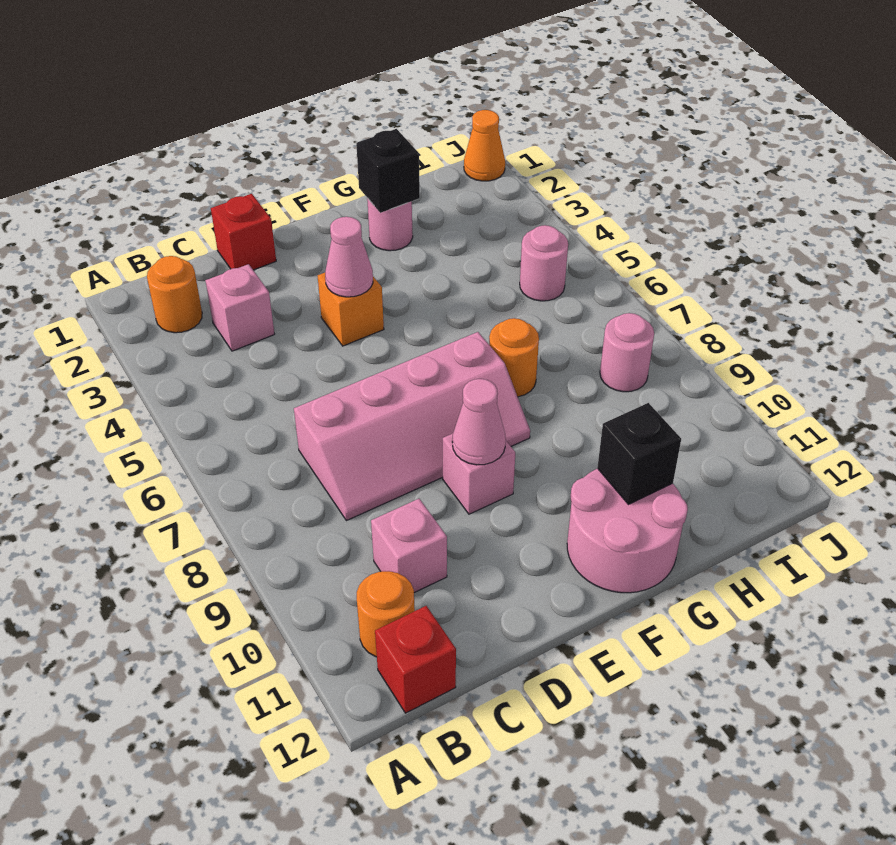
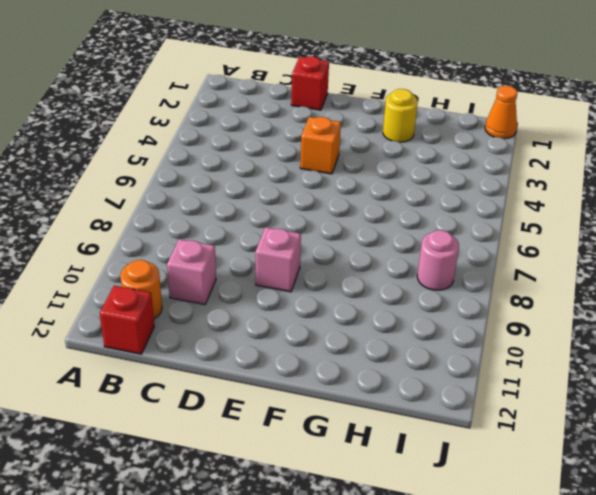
yellow 1x1 round brick [383,89,418,142] -> pink 1x1 round brick [367,198,413,251]
none -> orange 1x1 round brick [147,256,202,333]
none -> pink 1x1 brick [206,264,274,351]
none -> pink 2x4 slope [294,332,530,521]

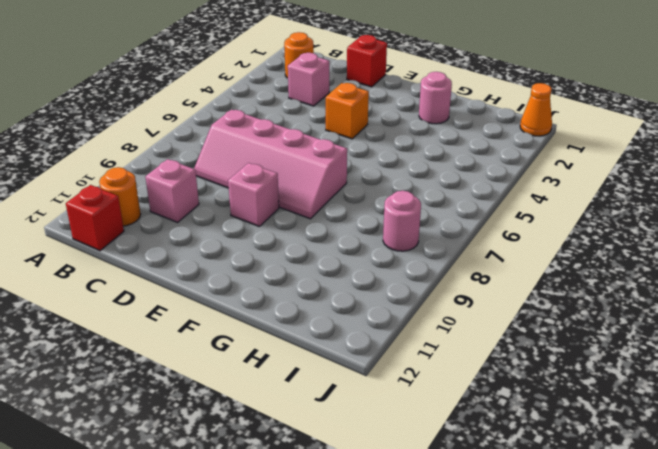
none -> pink 2x2 round brick [567,469,688,593]
none -> orange 1x1 round brick [489,318,539,397]
none -> pink 1x1 round brick [520,225,568,301]

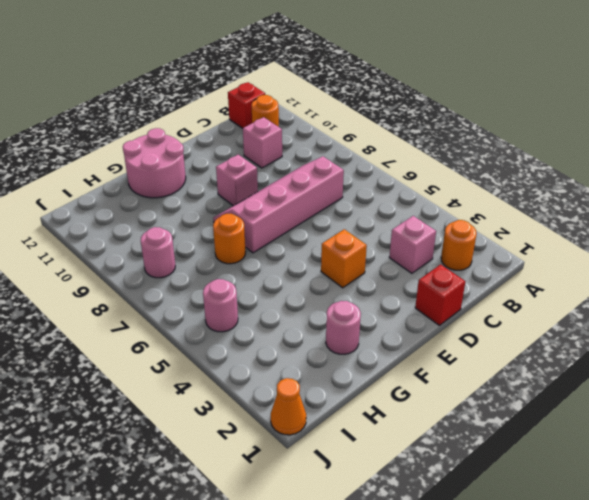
none -> pink 1x1 cone [325,217,373,297]
none -> pink 1x1 cone [452,379,506,465]
none -> black 1x1 brick [356,129,420,213]

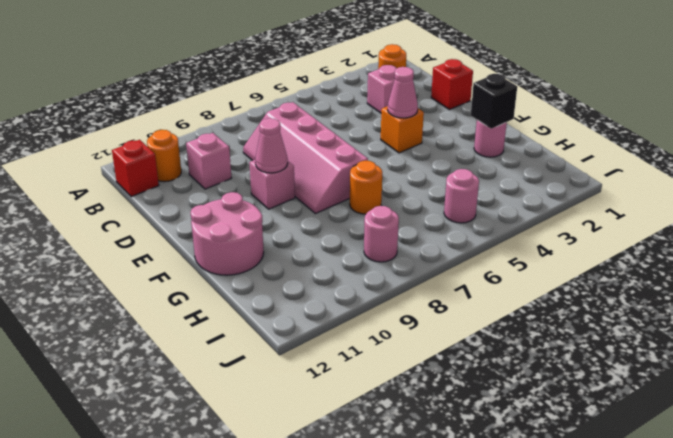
none -> orange 1x1 cone [464,110,505,181]
none -> black 1x1 brick [597,403,681,504]

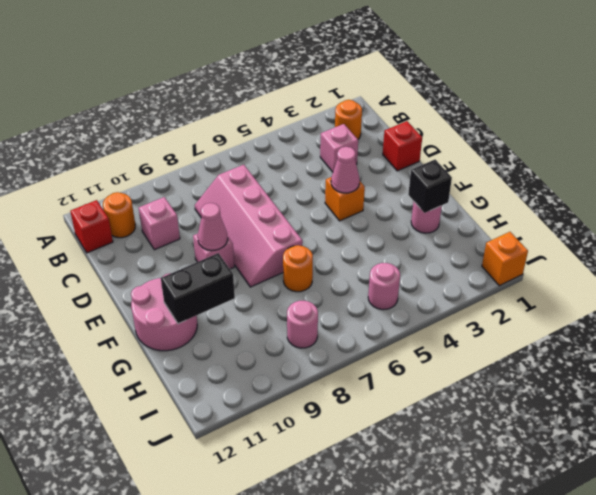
black 1x2 brick [161,253,235,324] -> black 1x1 brick [597,403,681,504]
orange 1x1 brick [482,232,528,286] -> orange 1x1 cone [464,110,505,181]

